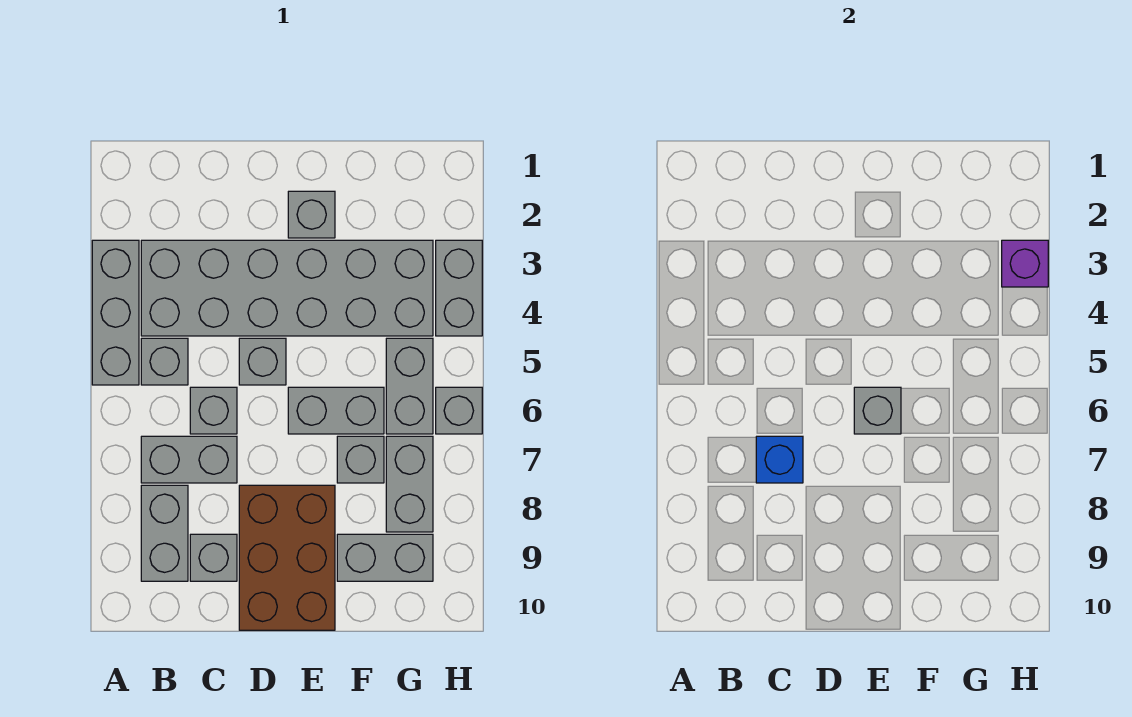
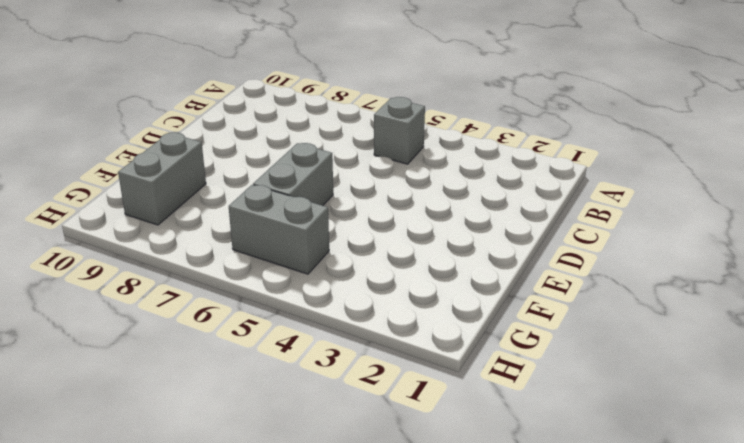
none -> grey 1x3 brick [92,240,139,385]
none -> grey 2x6 brick [141,240,433,336]
none -> grey 1x2 brick [141,436,237,483]

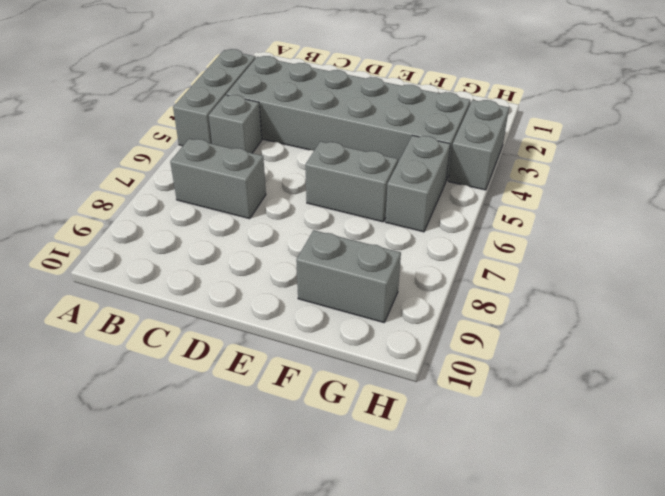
none -> grey 1x2 brick [141,485,188,581]
none -> grey 1x1 brick [190,387,237,434]
none -> grey 1x1 brick [190,534,237,581]

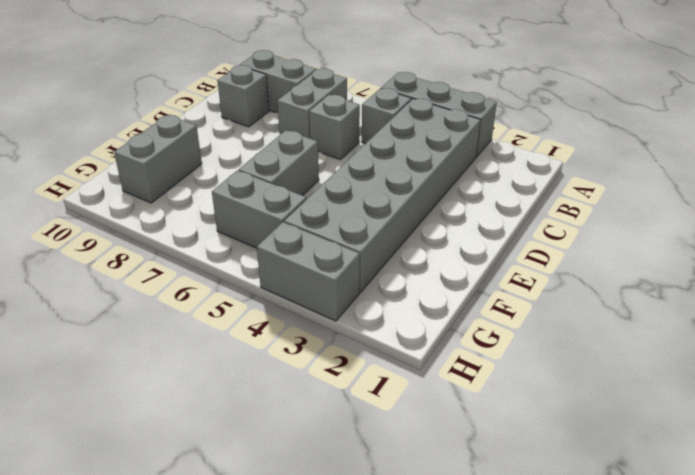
none -> grey 1x1 brick [239,338,286,385]
none -> brown 2x3 brick [239,485,335,630]
none -> grey 1x1 brick [288,191,335,238]

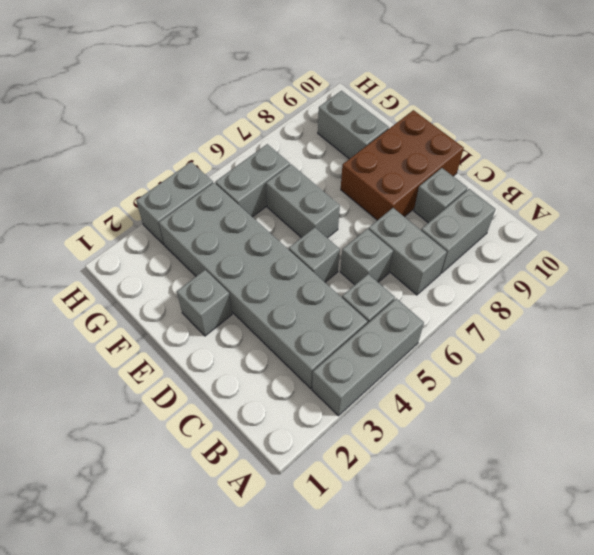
none -> grey 1x1 brick [337,436,384,483]
none -> grey 1x2 brick [386,436,433,532]
none -> grey 1x1 brick [436,387,482,434]

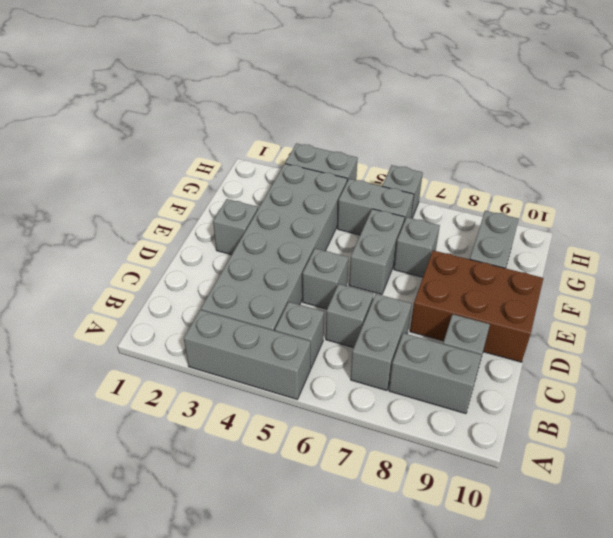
none -> grey 1x2 brick [386,436,433,532]
none -> blue 1x1 brick [756,436,803,483]
none -> grey 1x1 brick [854,387,901,434]

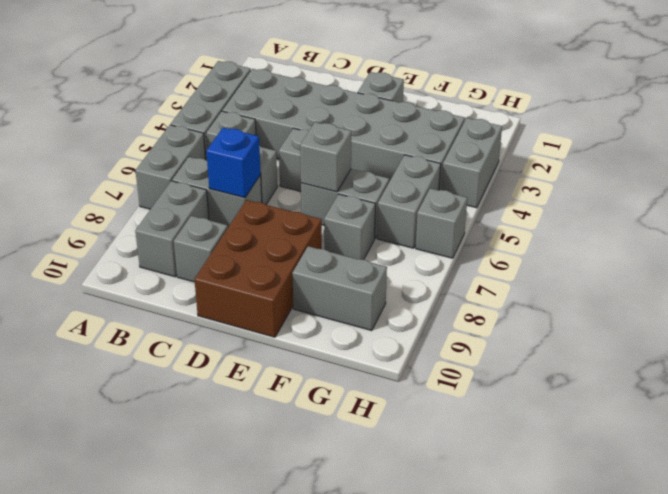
grey 1x2 brick [135,125,206,209] -> grey 1x2 brick moved to [386,436,433,532]
none -> purple 1x1 brick [1002,240,1048,287]

